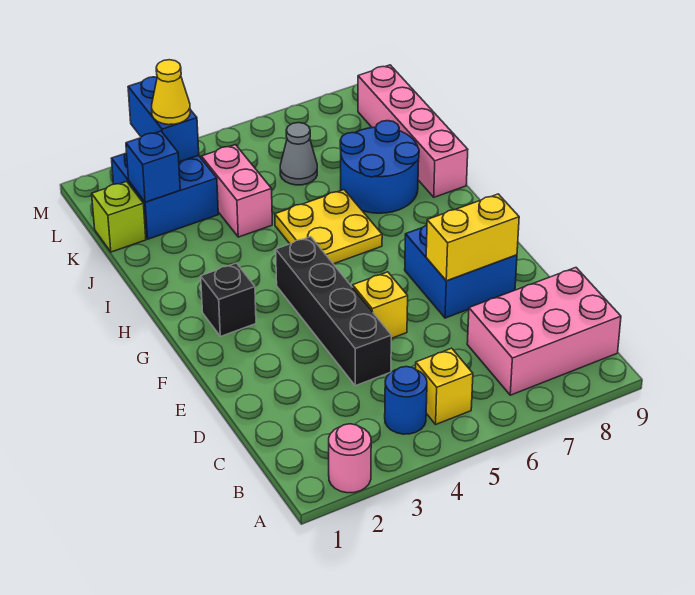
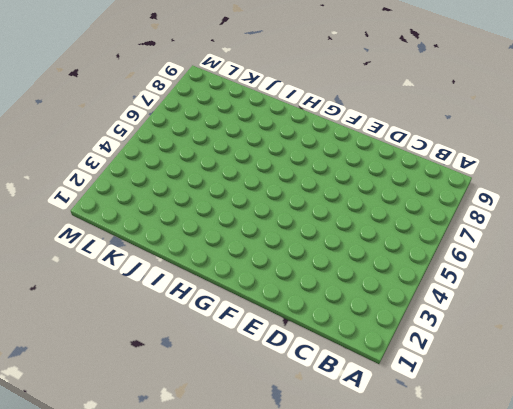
none -> pink 1x1 round brick [329,424,371,493]
none -> blue 1x1 round brick [385,366,427,434]
none -> yellow 1x1 brick [416,348,473,424]

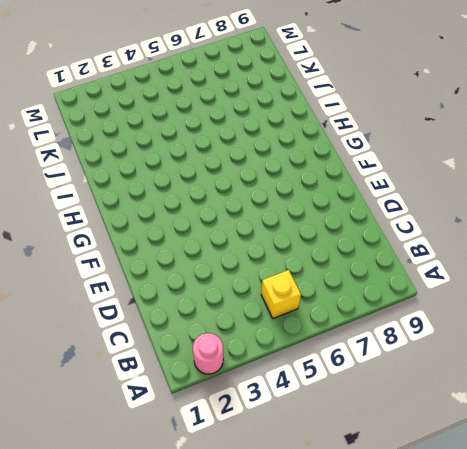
none -> blue 1x1 round brick [385,366,427,434]
none -> pink 2x3 brick [467,268,621,395]
none -> black 1x4 brick [276,237,391,386]

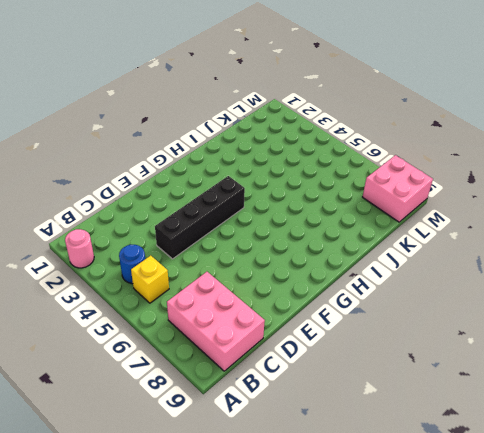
pink 2x2 brick [363,155,433,222] -> pink 1x4 brick [358,65,468,197]
none -> yellow 1x1 brick [353,272,408,338]
none -> blue 2x2 brick [405,225,517,318]
none -> black 1x1 brick [201,263,256,336]

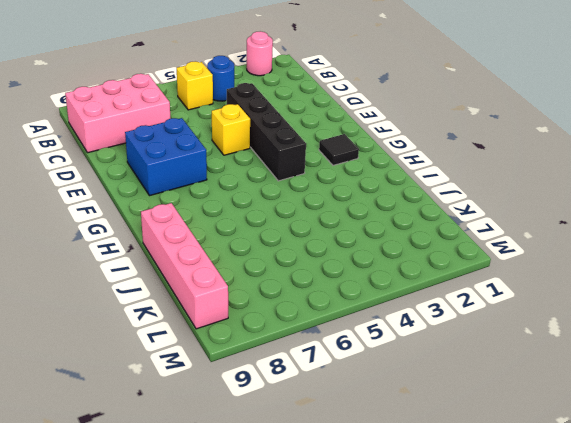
black 1x1 tile [319,134,359,165] -> black 1x1 brick [201,263,256,336]
none -> yellow 2x2 plate [275,190,382,264]
none -> blue 2x2 round brick [340,121,419,213]
none -> pink 1x2 brick [201,145,272,237]

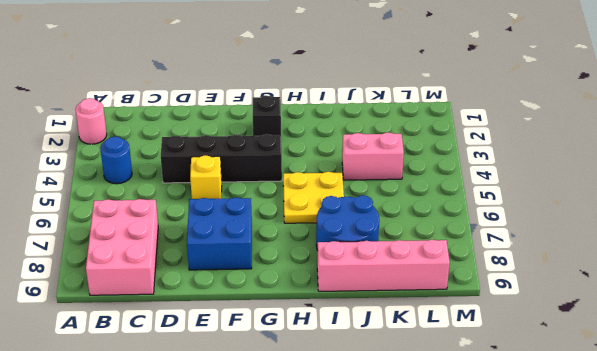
none -> yellow 1x1 brick [416,348,473,424]
none -> lime 1x1 brick [92,181,146,252]
none -> blue 2x2 brick [112,153,218,239]

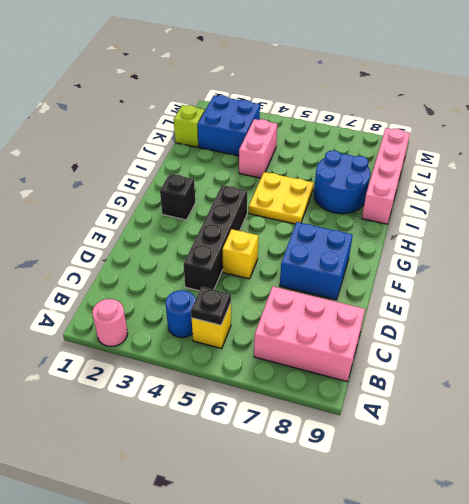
black 1x1 plate [191,287,231,325] -> none
none -> grey 1x1 cone [280,123,317,185]
none -> yellow 1x2 brick [426,194,519,281]
none -> blue 1x1 brick [126,131,180,202]

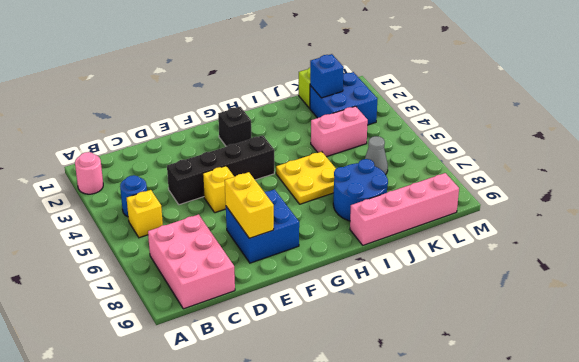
none -> blue 1x2 brick [128,77,199,162]
none -> yellow 1x1 cone [152,60,190,125]

